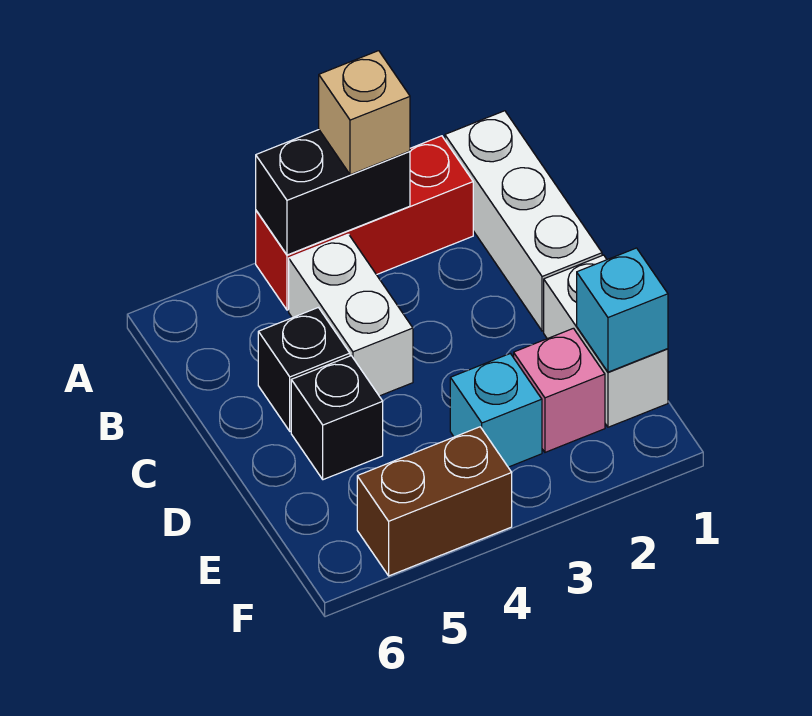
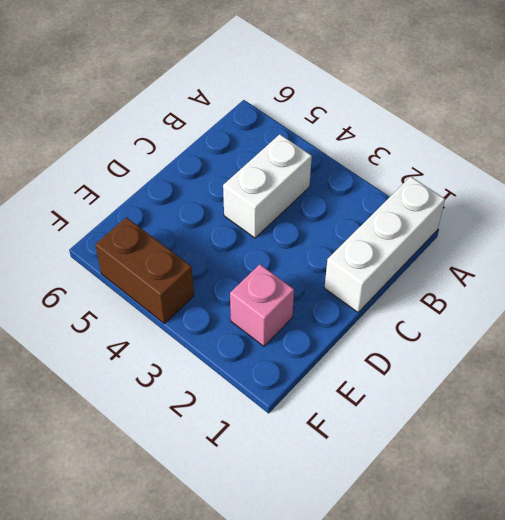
none -> red 1x3 brick [256,136,473,310]
none -> black 1x1 brick [258,308,350,431]
none -> white 1x2 brick [544,255,668,427]

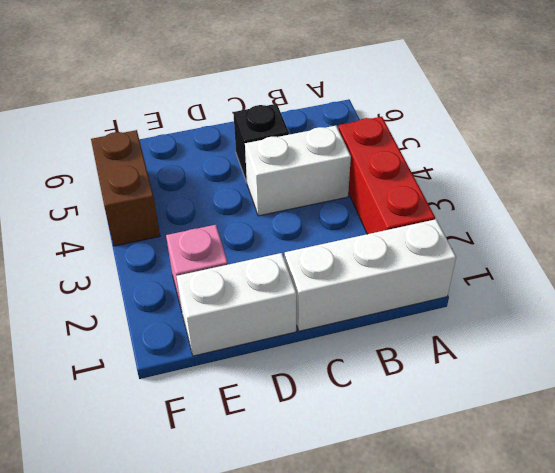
none -> black 1x1 brick [291,356,383,480]
none -> cyan 1x1 brick [450,354,542,467]
none -> black 1x2 brick [256,130,410,255]

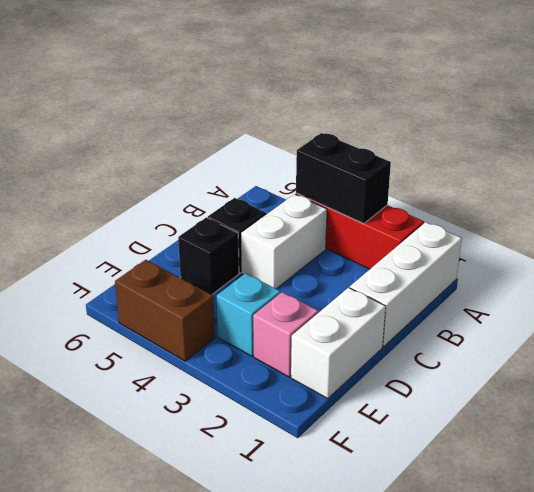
none -> cyan 1x1 brick [577,248,668,372]
none -> tan 1x1 brick [319,51,410,175]

